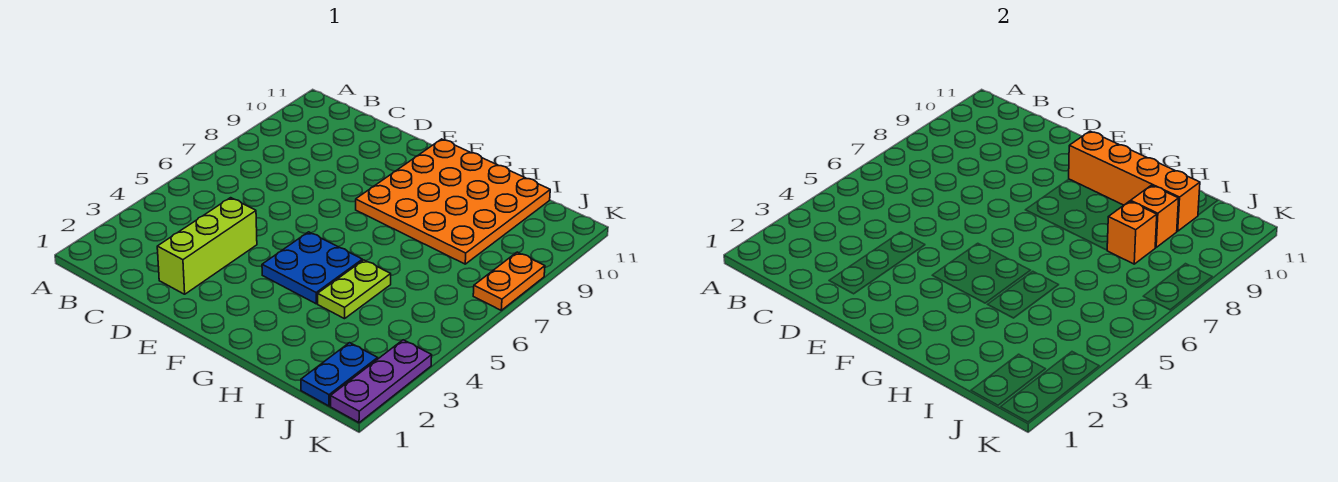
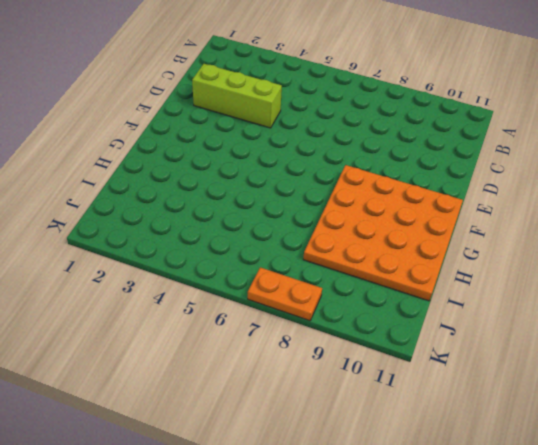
none -> blue 2x2 plate [262,232,362,304]
none -> lime 1x2 plate [318,260,391,319]

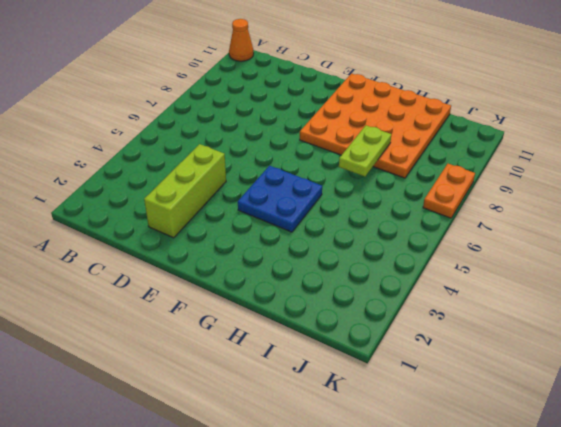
orange 1x1 cone [229,19,254,61] -> none
lime 1x2 plate [339,125,391,177] -> lime 1x2 plate moved to [318,260,391,319]
none -> blue 1x2 plate [301,343,378,406]
none -> purple 1x3 plate [331,340,432,423]

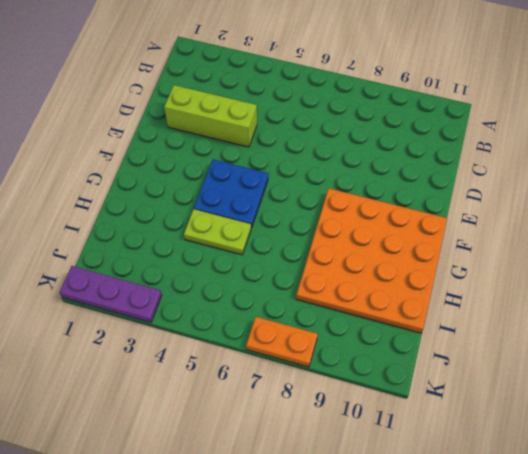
none -> blue 1x2 plate [301,343,378,406]
none -> orange 1x4 brick [1069,131,1200,231]

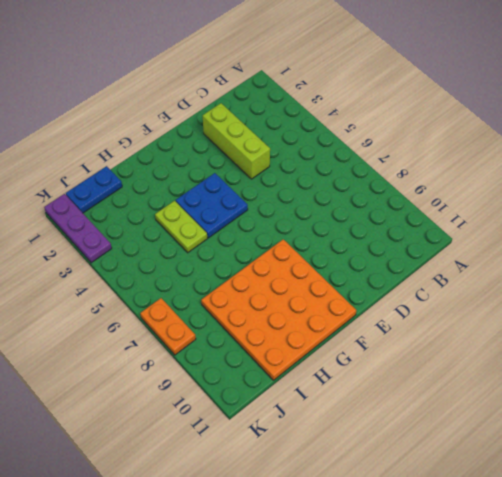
blue 1x2 plate [66,166,122,213] -> blue 1x2 plate turned to [301,343,378,406]
none -> orange 1x4 brick [1069,131,1200,231]
none -> orange 1x1 brick [1107,201,1157,264]

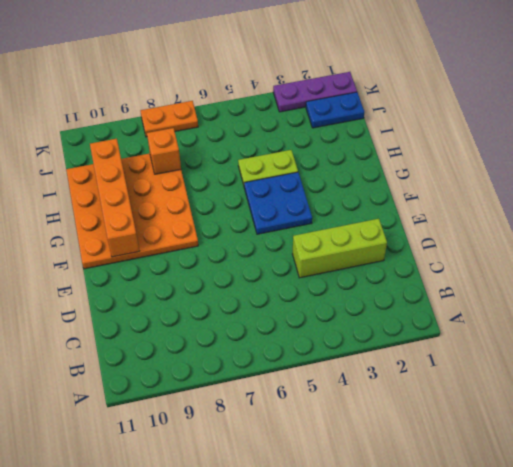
none -> orange 1x1 brick [1131,185,1179,247]

